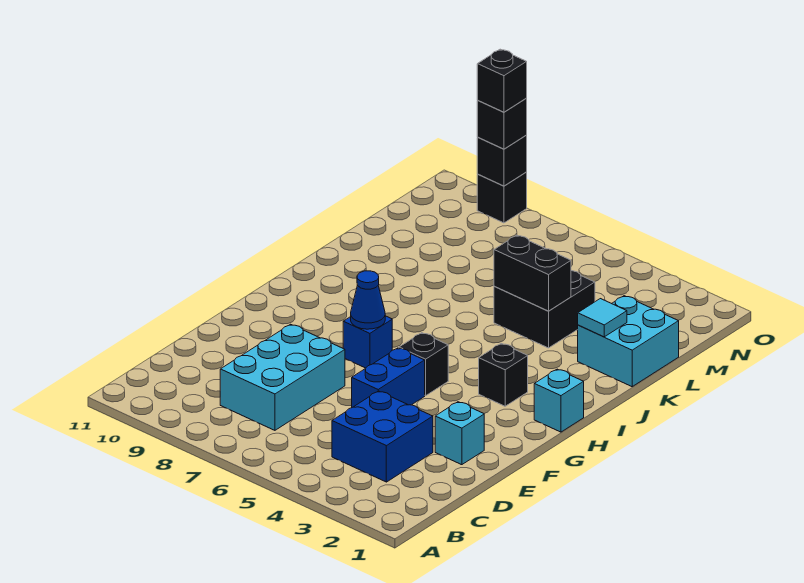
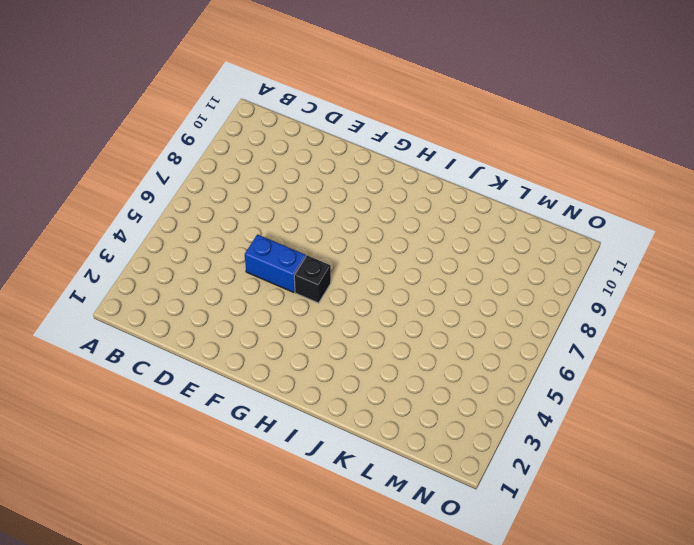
none -> blue 2x2 brick [332,391,433,482]
none -> cyan 2x3 brick [220,324,345,430]
none -> cyan 1x1 brick [435,402,484,465]

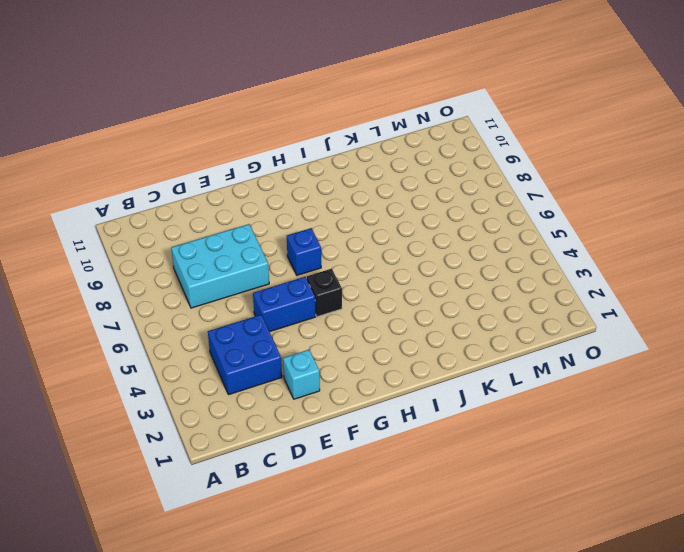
none -> cyan 1x1 brick [534,369,584,432]
none -> black 1x1 brick [479,343,528,406]
none -> cyan 2x2 brick [578,296,679,387]

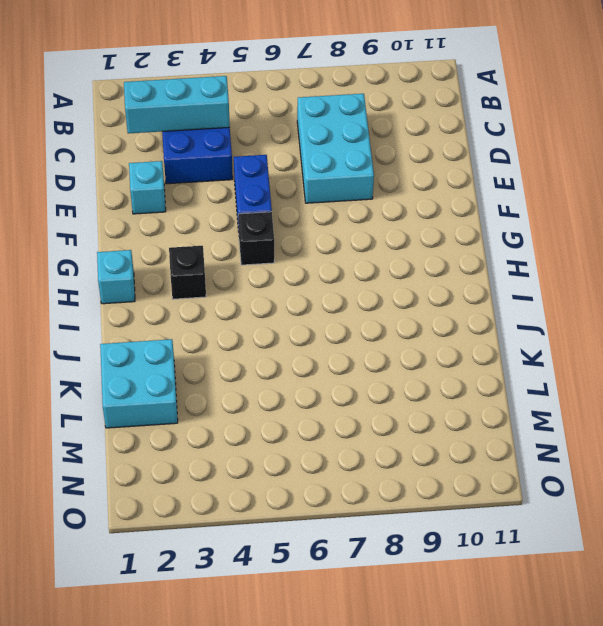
cyan 1x3 brick [124,76,230,133] -> none
none -> blue 1x1 brick [343,316,392,368]
none -> black 2x2 brick [494,271,595,348]
none -> black 1x1 brick [477,172,527,223]

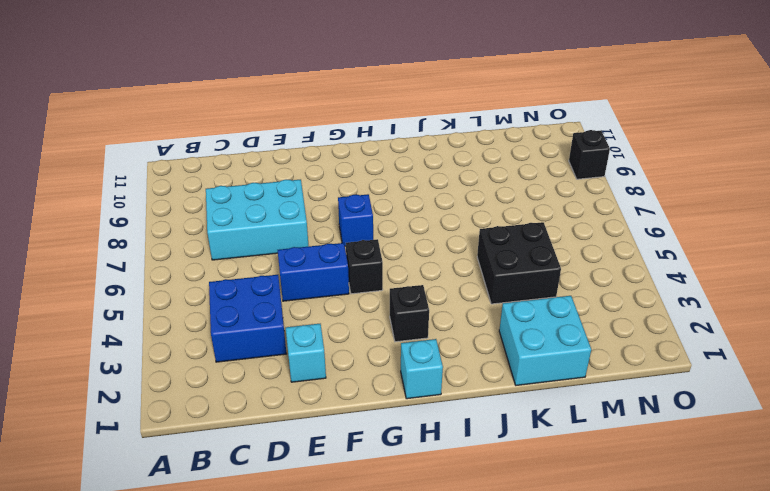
none -> blue 1x1 cone [351,271,385,329]
none -> cyan 1x1 tile [578,299,627,337]
none -> black 1x2 brick [494,235,571,311]

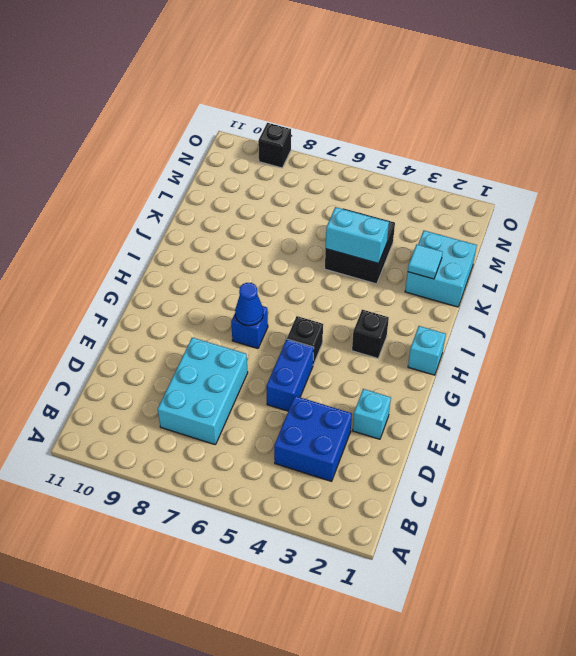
cyan 1x2 brick [326,207,389,263] -> black 1x2 brick [494,235,571,311]
none -> black 1x1 brick [477,136,527,186]
none -> black 1x1 brick [477,99,527,149]
none -> black 1x1 brick [477,49,527,112]

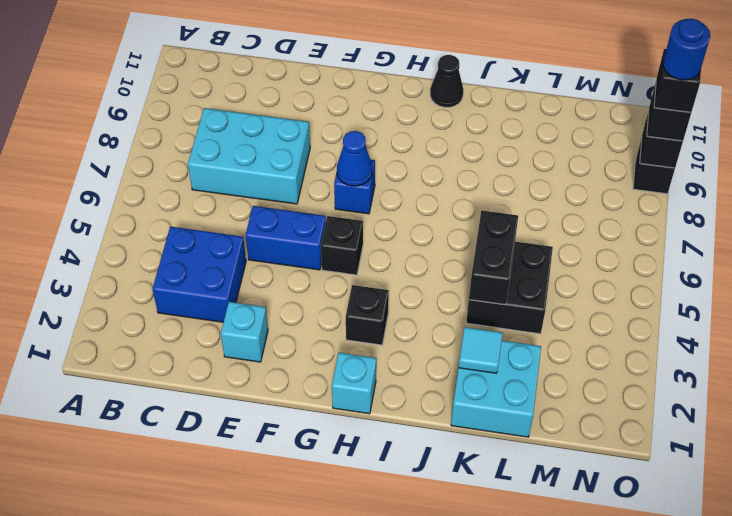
black 1x1 cone [430,55,463,107] -> none
blue 1x1 round brick [663,19,710,80] -> none

